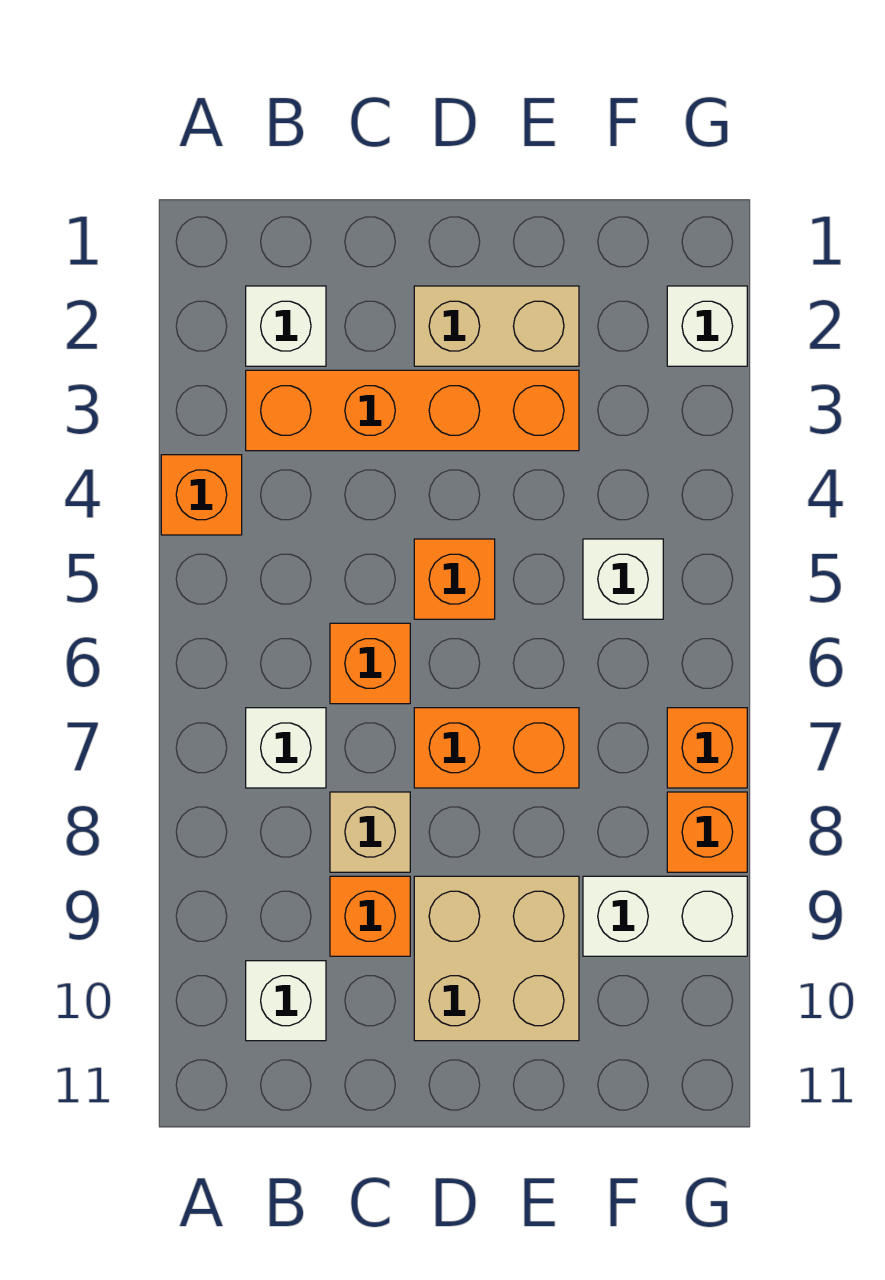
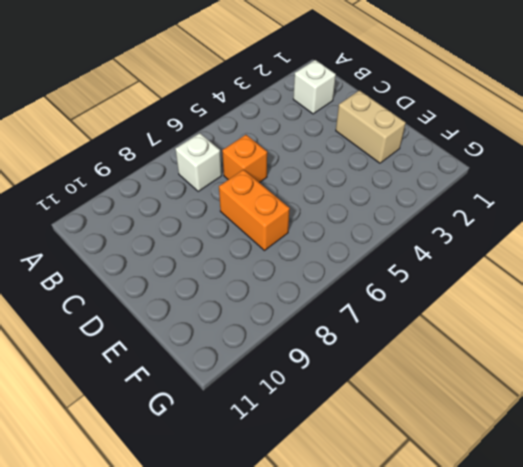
none -> orange 1x1 brick [161,455,242,535]
none -> orange 1x4 brick [246,370,579,451]
none -> white 1x1 brick [246,961,326,1041]

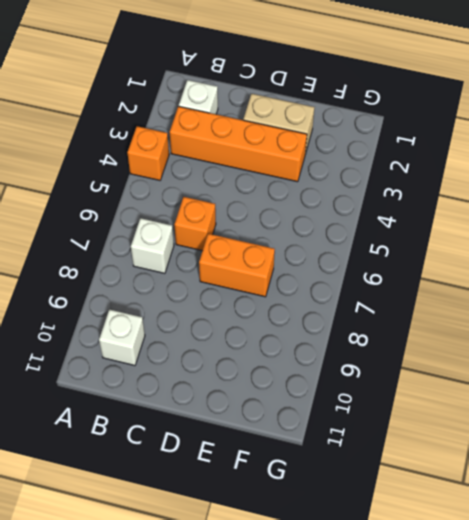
none -> tan 1x1 brick [330,792,410,872]
none -> orange 1x1 brick [330,876,410,956]
none -> orange 1x1 brick [414,539,495,619]

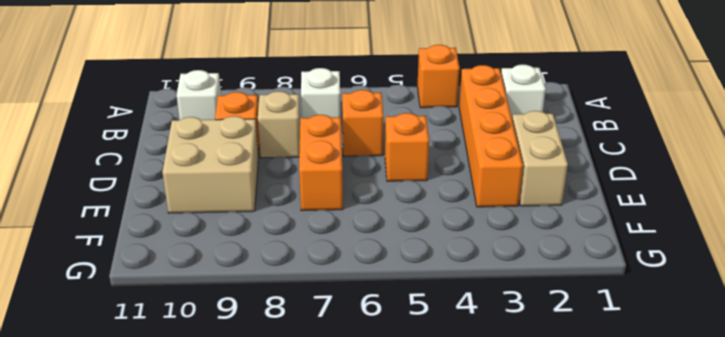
none -> white 1x1 brick [583,539,663,619]
none -> white 1x2 brick [583,876,747,956]
none -> white 1x1 brick [667,286,747,366]

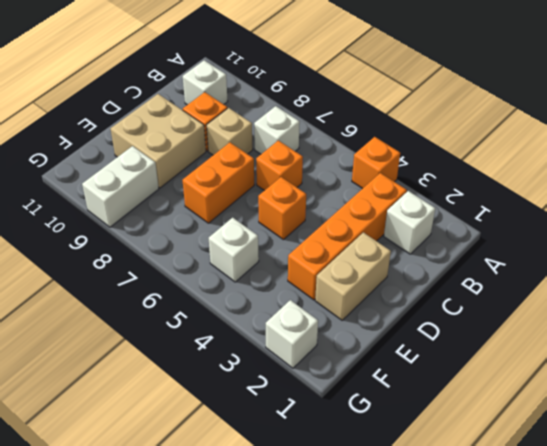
none -> orange 1x1 brick [667,708,747,788]
none -> orange 1x1 brick [667,792,747,872]

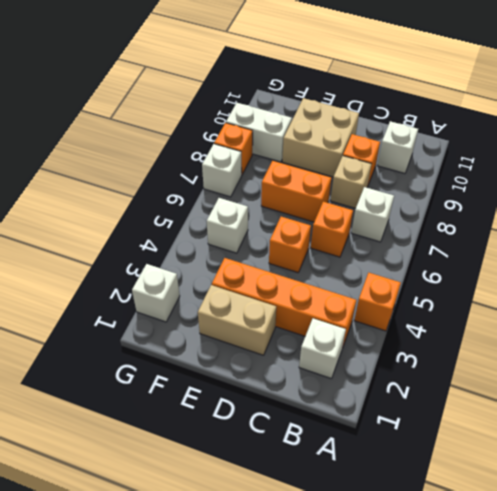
white 1x1 brick [202,144,242,197] -> orange 1x1 brick [667,708,747,788]

